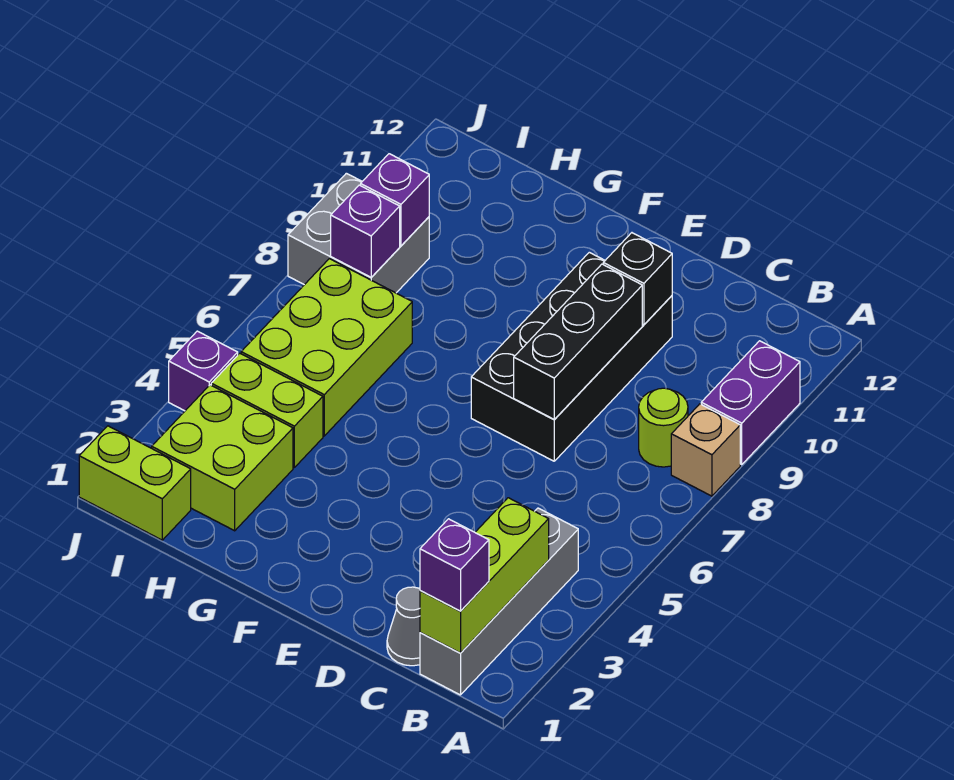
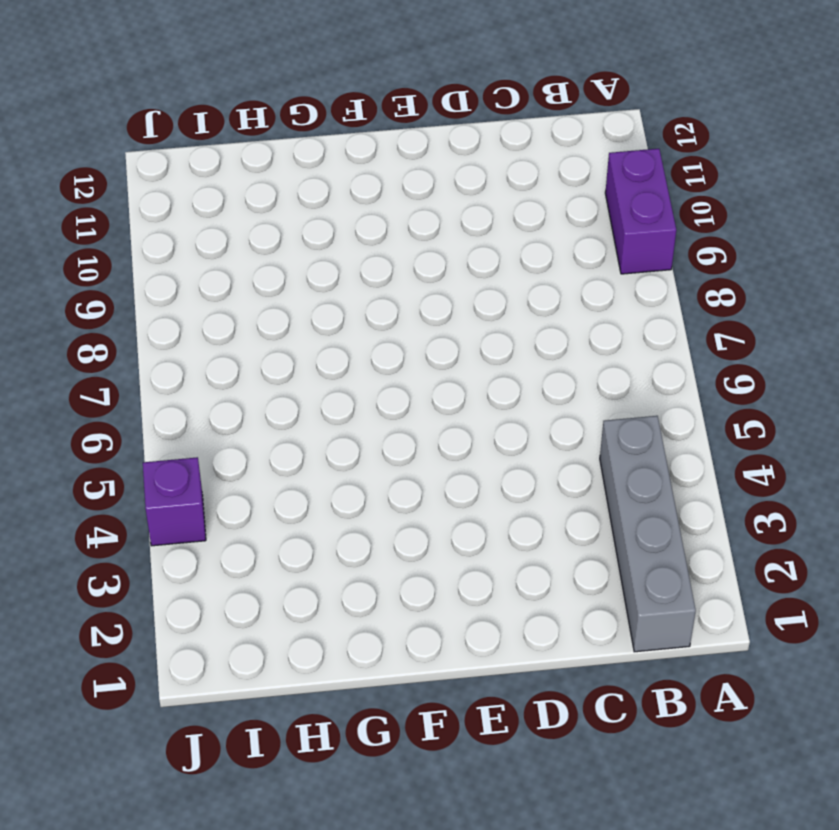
none -> tan 1x1 brick [671,404,740,496]
none -> lime 1x1 round brick [639,388,688,467]
none -> grey 1x1 cone [387,587,420,666]

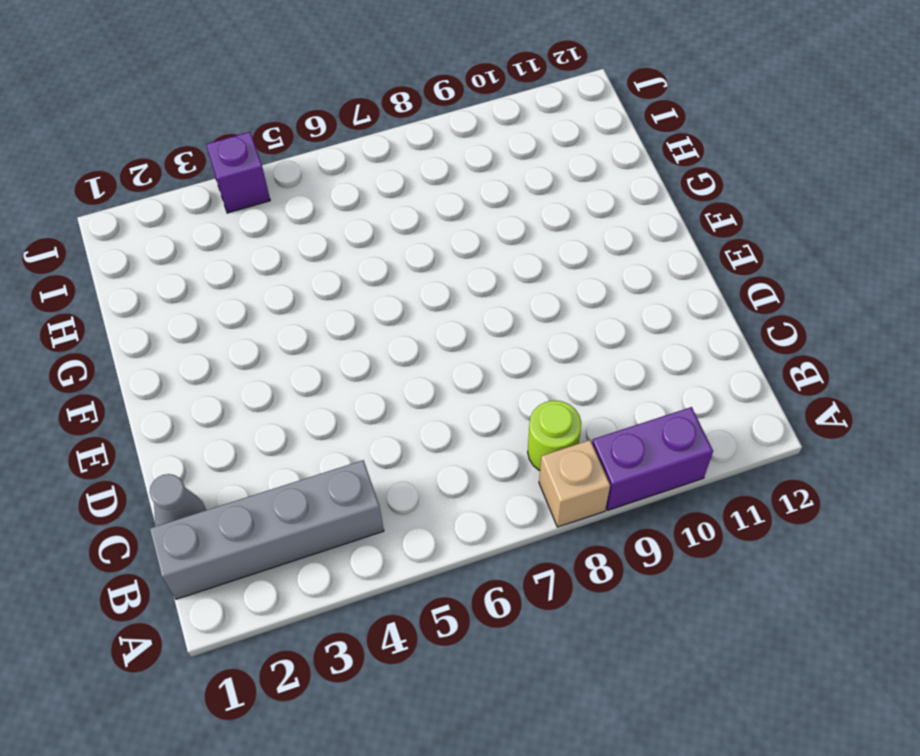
none -> black 2x4 brick [471,252,672,461]
none -> lime 2x2 brick [152,385,293,531]
none -> lime 1x2 brick [211,353,323,467]

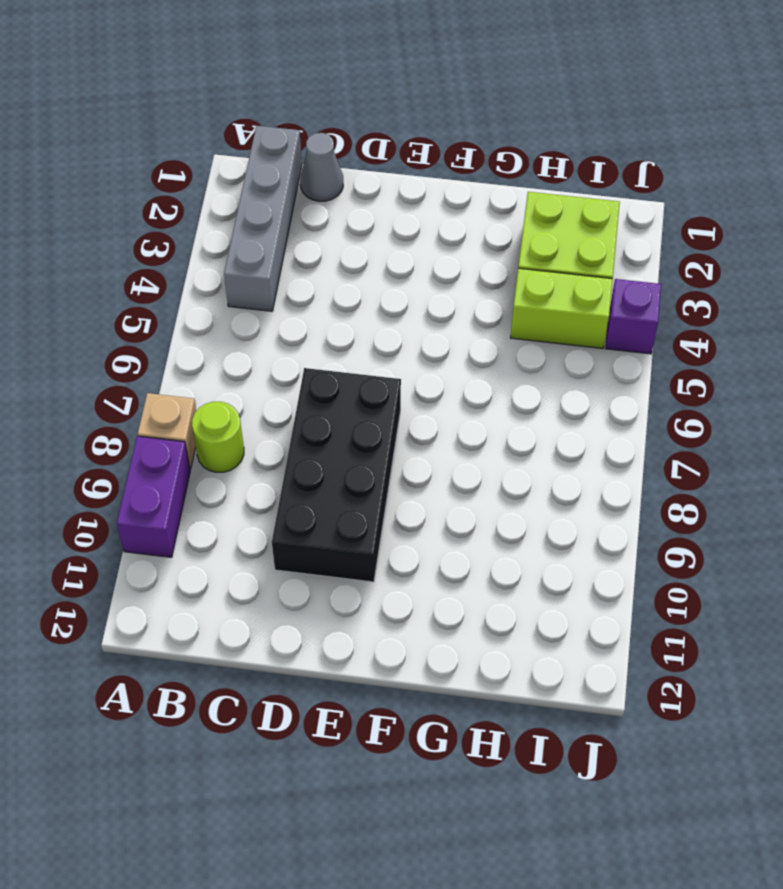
none -> lime 2x3 brick [241,259,412,436]
none -> lime 1x2 brick [79,426,191,540]
none -> grey 2x2 brick [288,173,429,293]

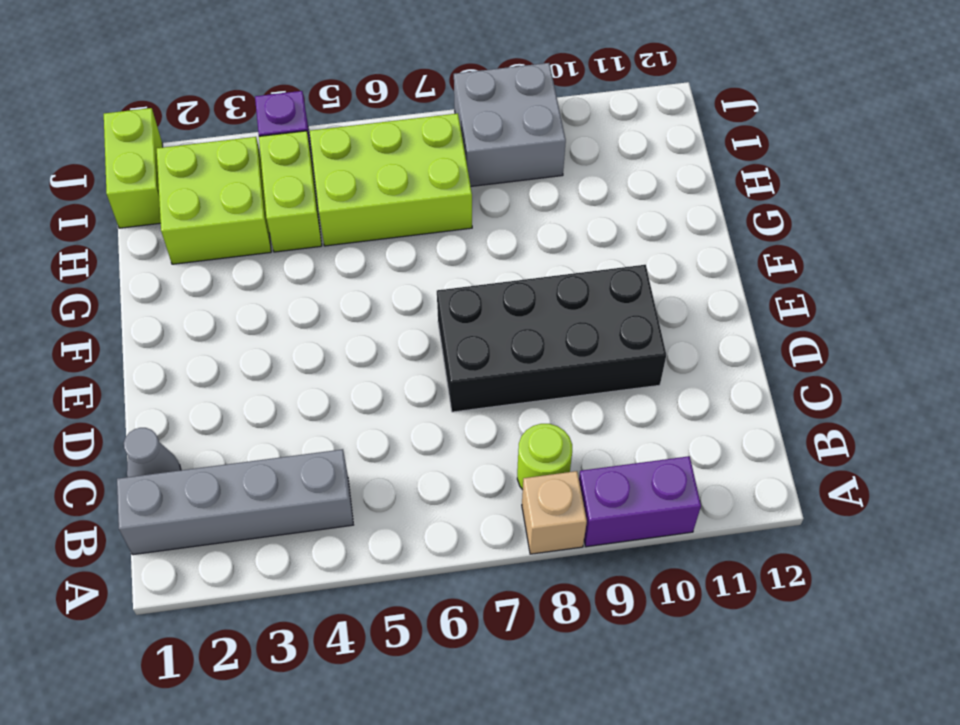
none -> lime 1x3 brick [420,498,549,653]
none -> black 1x3 brick [514,264,642,420]
none -> black 1x1 brick [603,233,672,325]

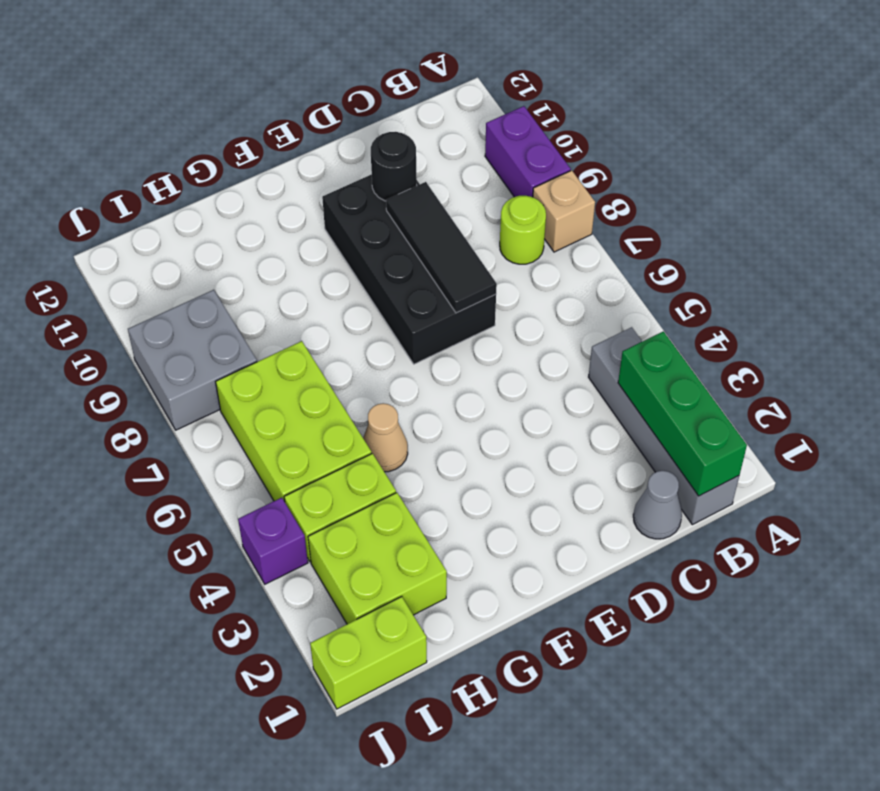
green 1x3 brick [618,331,747,496] -> lime 1x3 brick [420,498,549,653]
black 1x3 tile [386,182,497,313] -> black 1x3 brick [514,264,642,420]
black 1x1 round brick [371,132,417,201] -> black 1x1 brick [603,233,672,325]
tan 1x1 cone [363,403,408,472] -> none
none -> purple 1x1 brick [331,185,400,277]
none -> purple 1x1 brick [361,154,429,246]
none -> purple 1x1 brick [420,519,489,611]

